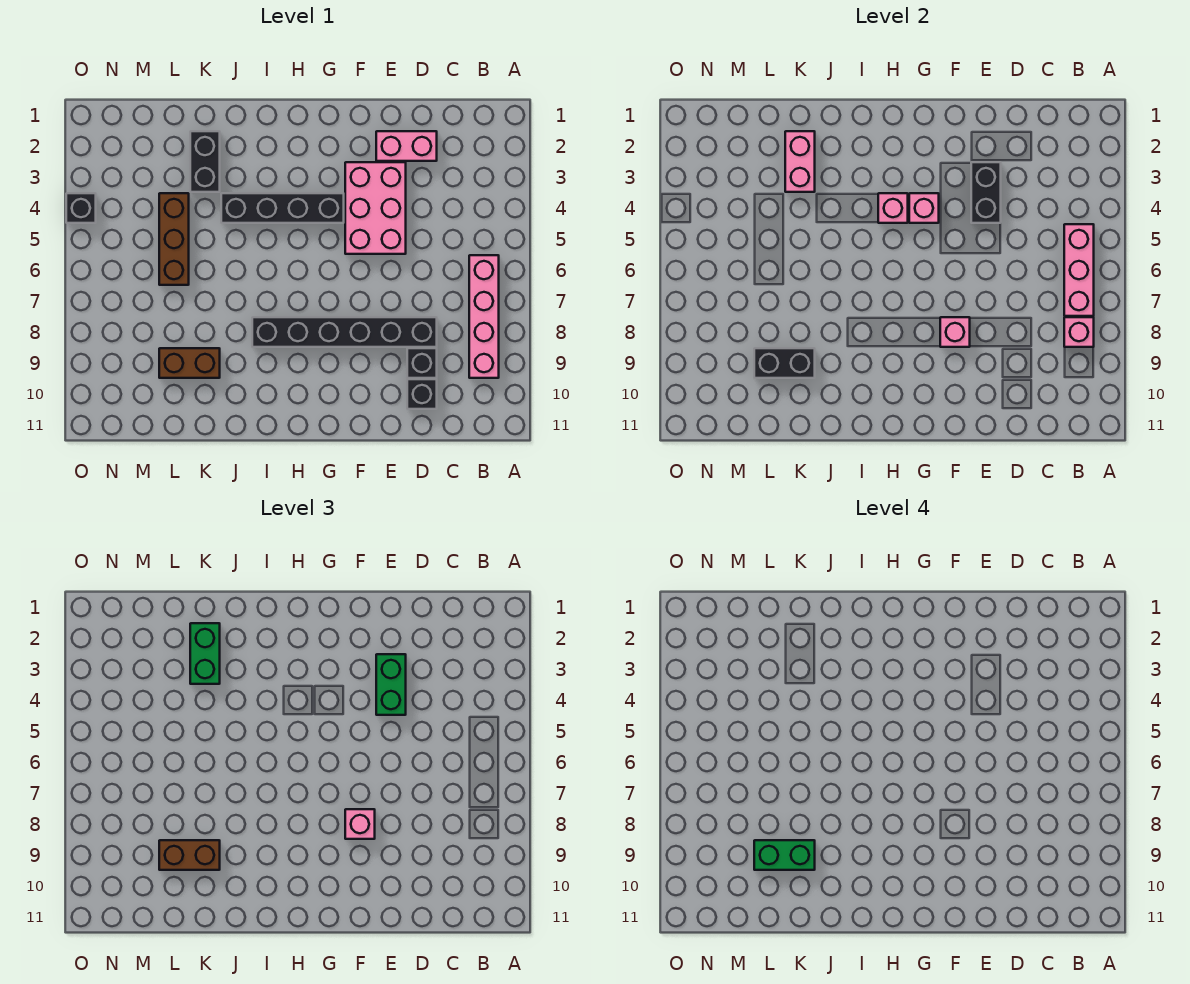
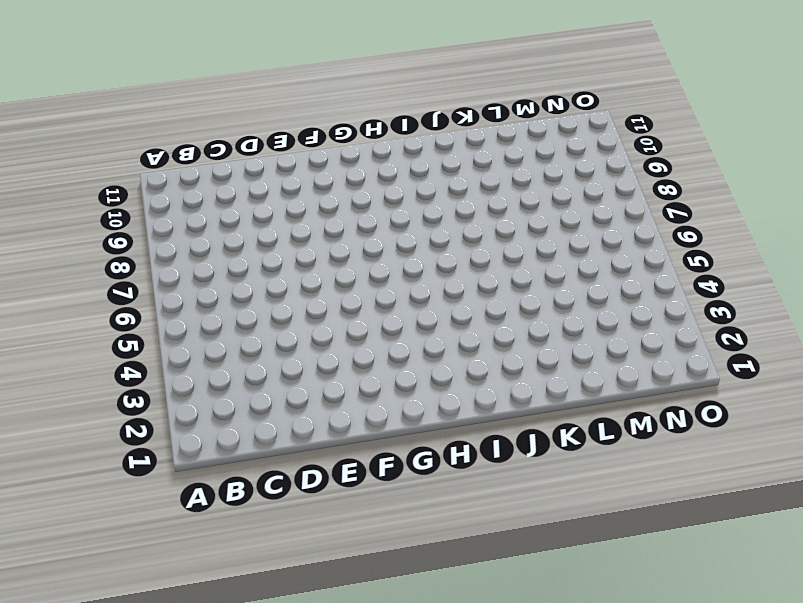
none -> pink 1x4 brick [469,255,499,378]
none -> pink 1x2 brick [376,131,437,161]
none -> black 1x6 brick [252,317,437,347]

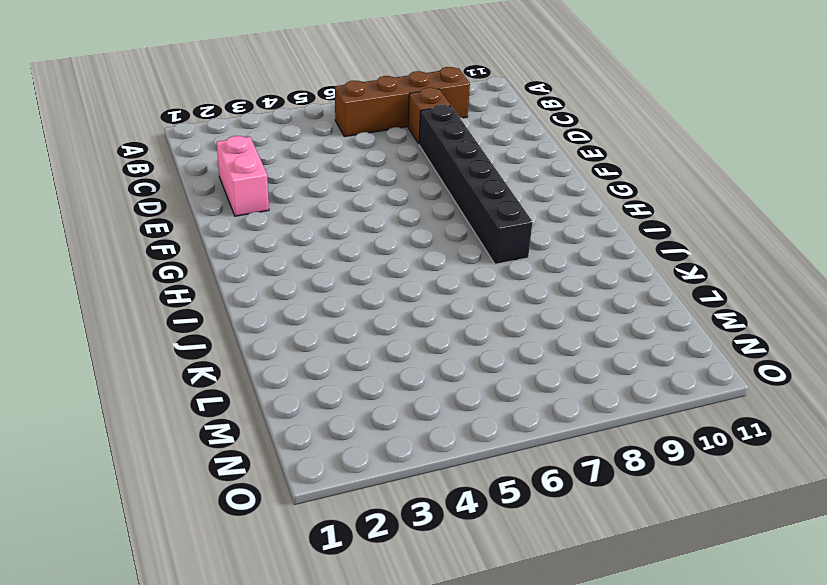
brown 1x4 brick [335,67,470,137] -> pink 1x4 brick [469,255,499,378]
brown 1x1 brick [408,88,451,144] -> none
none -> black 1x1 brick [407,348,437,378]
none -> black 1x1 brick [407,379,437,409]
none -> pink 2x3 brick [345,162,406,254]

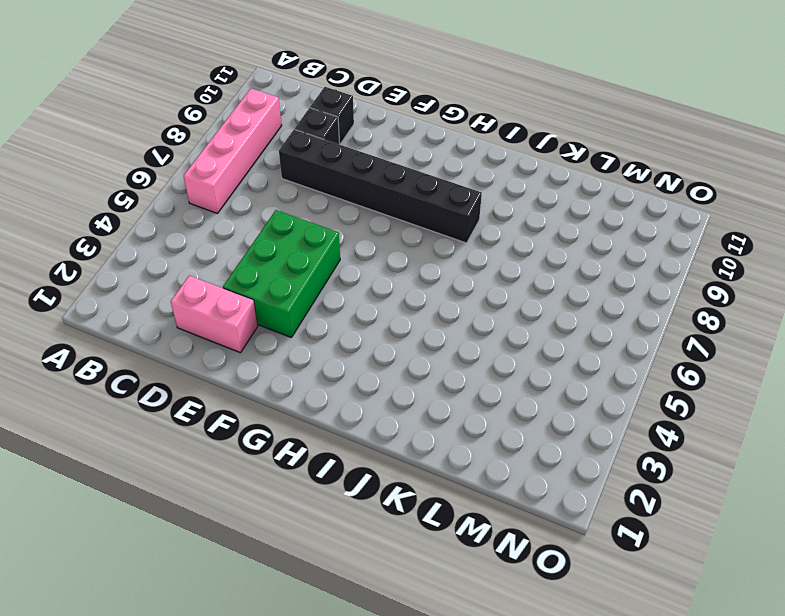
green 2x3 brick [223,210,340,337] -> pink 2x3 brick [345,162,406,254]
none -> black 1x4 brick [221,193,344,223]
none -> black 1x2 brick [190,131,220,192]
none -> brown 1x2 brick [159,348,220,378]

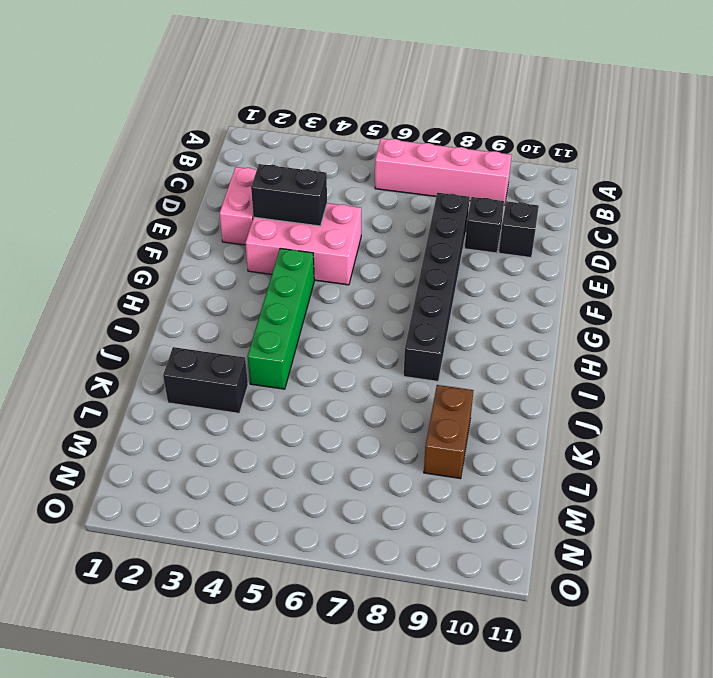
green 1x4 brick [247,248,314,389] -> black 1x4 brick [221,193,344,223]
none -> brown 1x3 brick [159,193,189,285]
none -> black 1x1 brick [66,193,96,223]
none -> pink 1x3 brick [1064,224,1094,316]

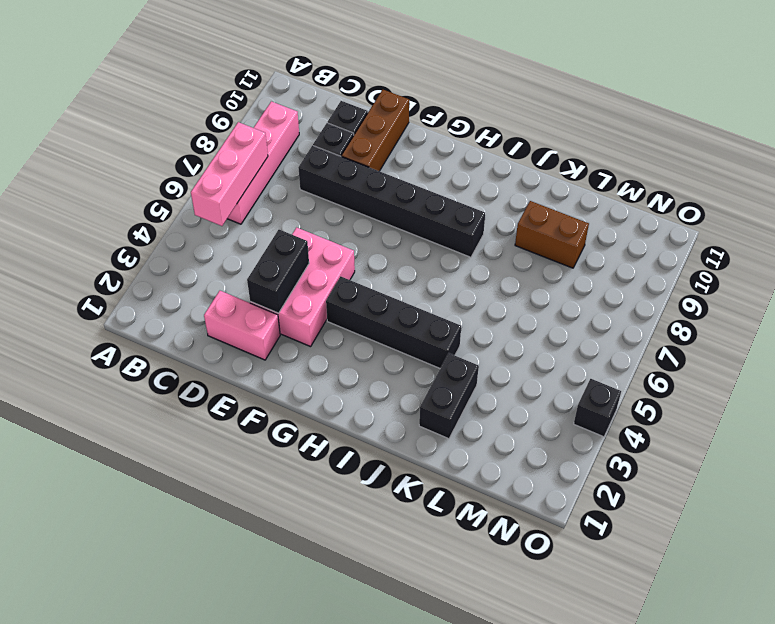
brown 1x3 brick [342,90,409,171] -> brown 1x3 brick moved to [159,193,189,285]
none -> pink 1x1 brick [1064,317,1094,347]
none -> pink 1x1 brick [940,317,970,347]
none -> pink 1x1 brick [909,193,939,223]

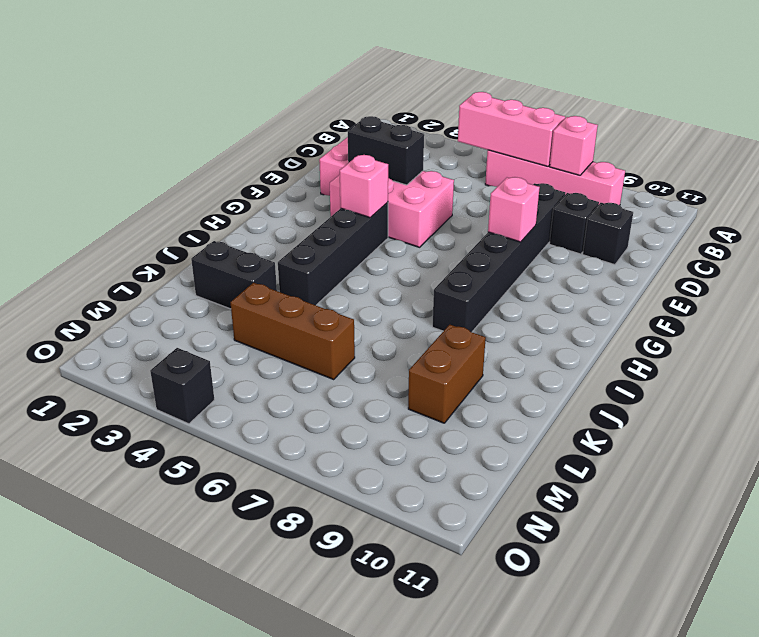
none -> pink 1x1 brick [878,193,908,223]
none -> pink 1x2 brick [785,131,815,192]
none -> black 1x2 brick [754,348,815,378]

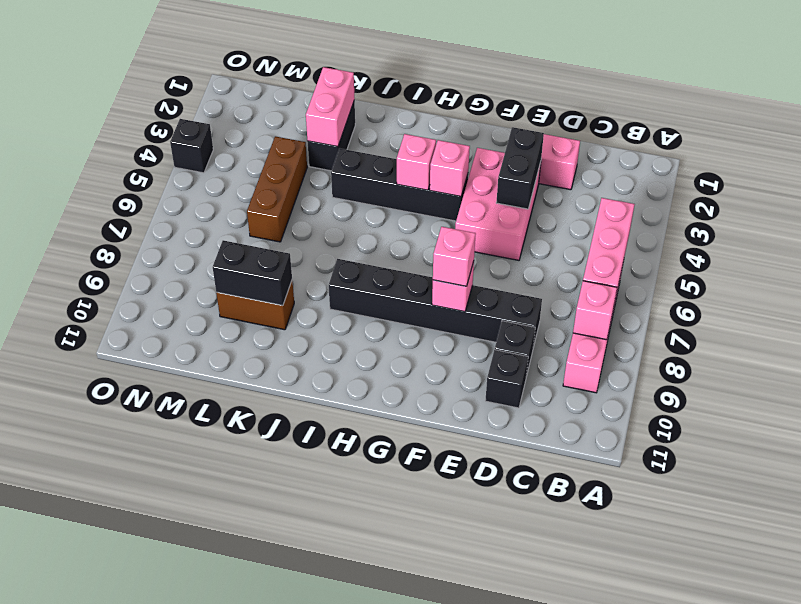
none -> green 1x2 brick [376,654,406,715]
none -> green 1x2 brick [190,623,220,684]
none -> brown 1x2 brick [159,840,220,870]

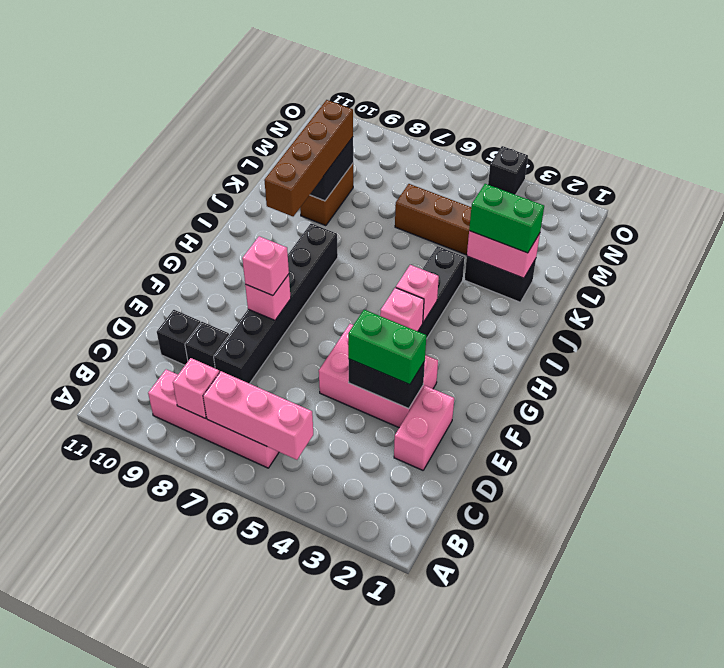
brown 1x4 brick [264,100,353,216] -> brown 1x2 brick [159,840,220,870]
none -> green 1x2 brick [754,840,815,870]

